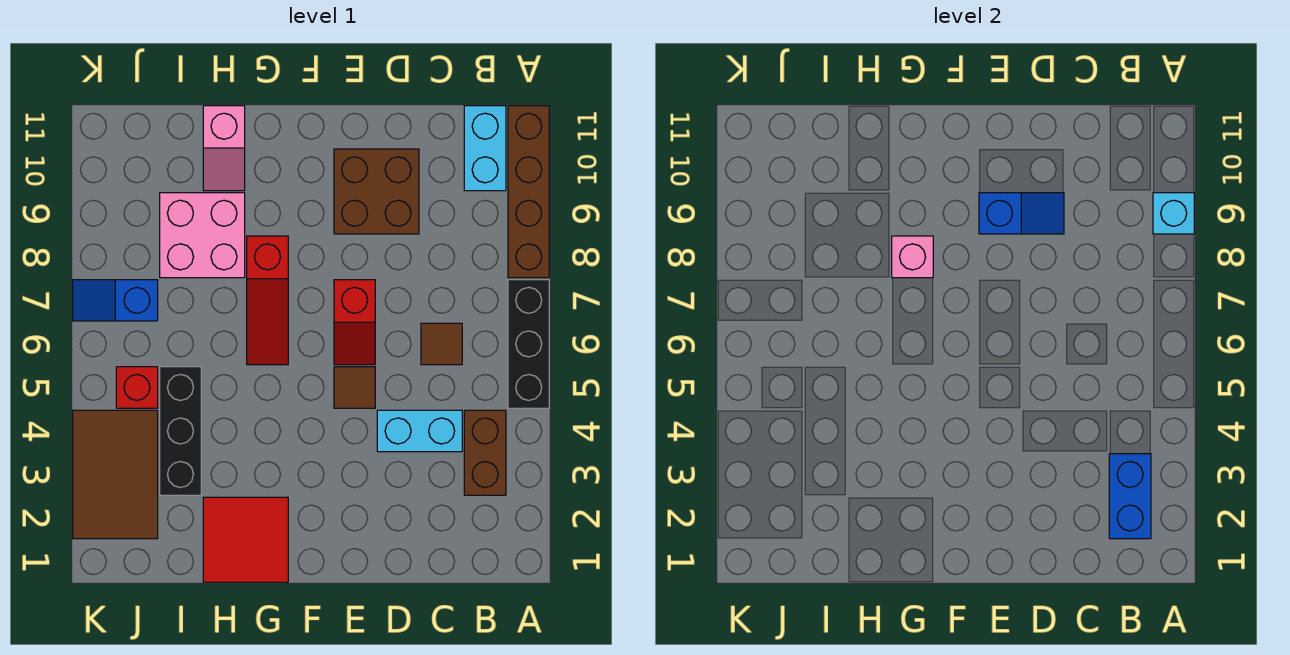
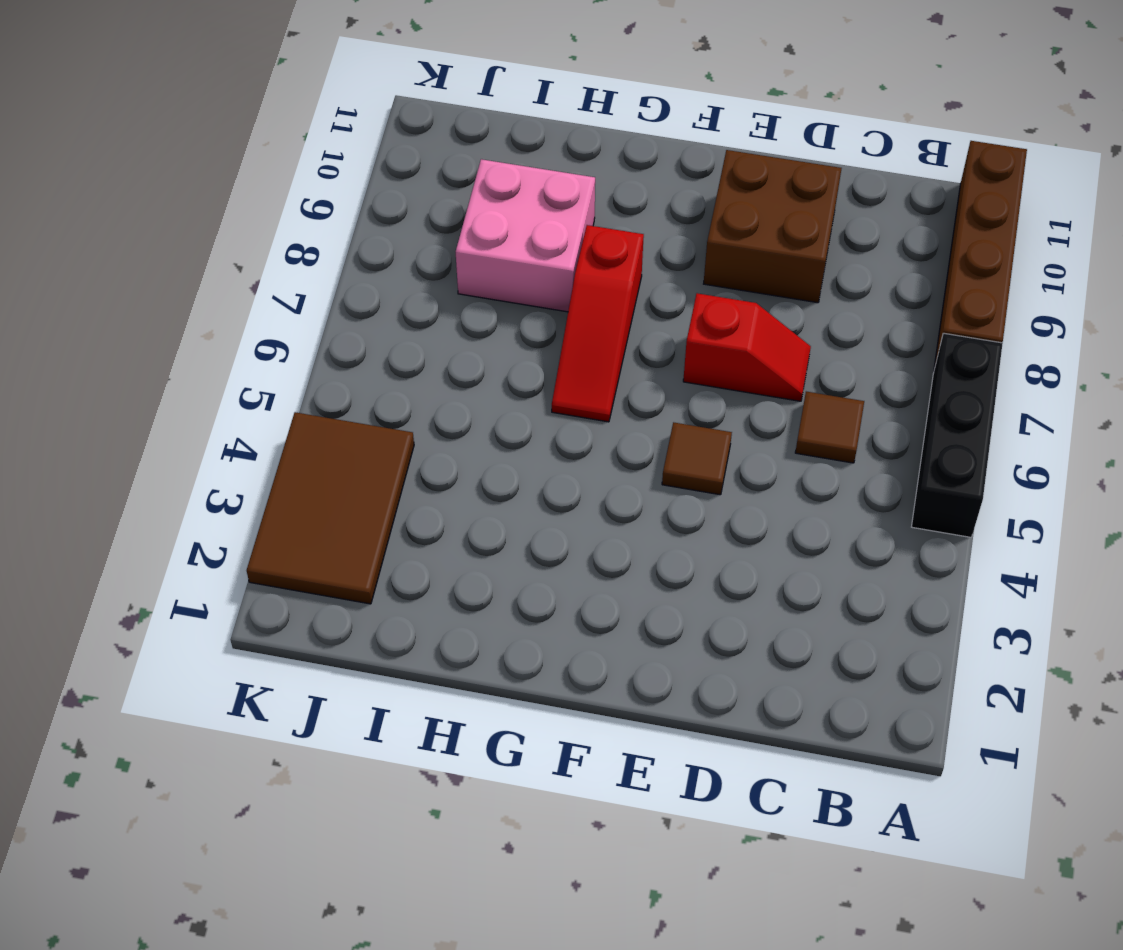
red 1x2 slope [683,293,811,401] -> red 1x2 slope turned to [334,280,375,365]
none -> brown 1x2 brick [464,410,506,495]
none -> cyan 1x2 brick [464,106,506,191]
none -> cyan 1x2 brick [377,410,462,452]

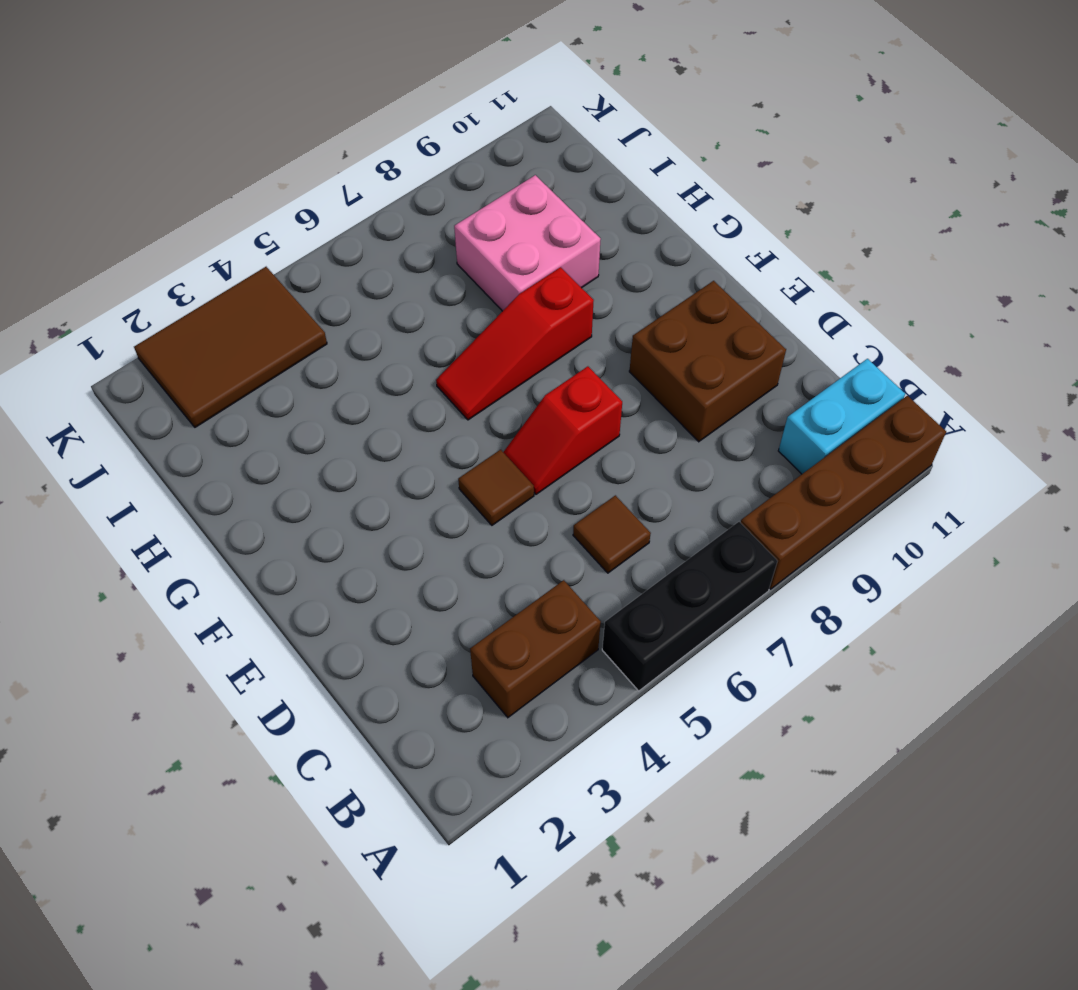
none -> cyan 1x2 brick [377,410,462,452]
none -> red 2x2 tile [203,497,288,582]
none -> pink 1x2 slope [203,106,245,191]

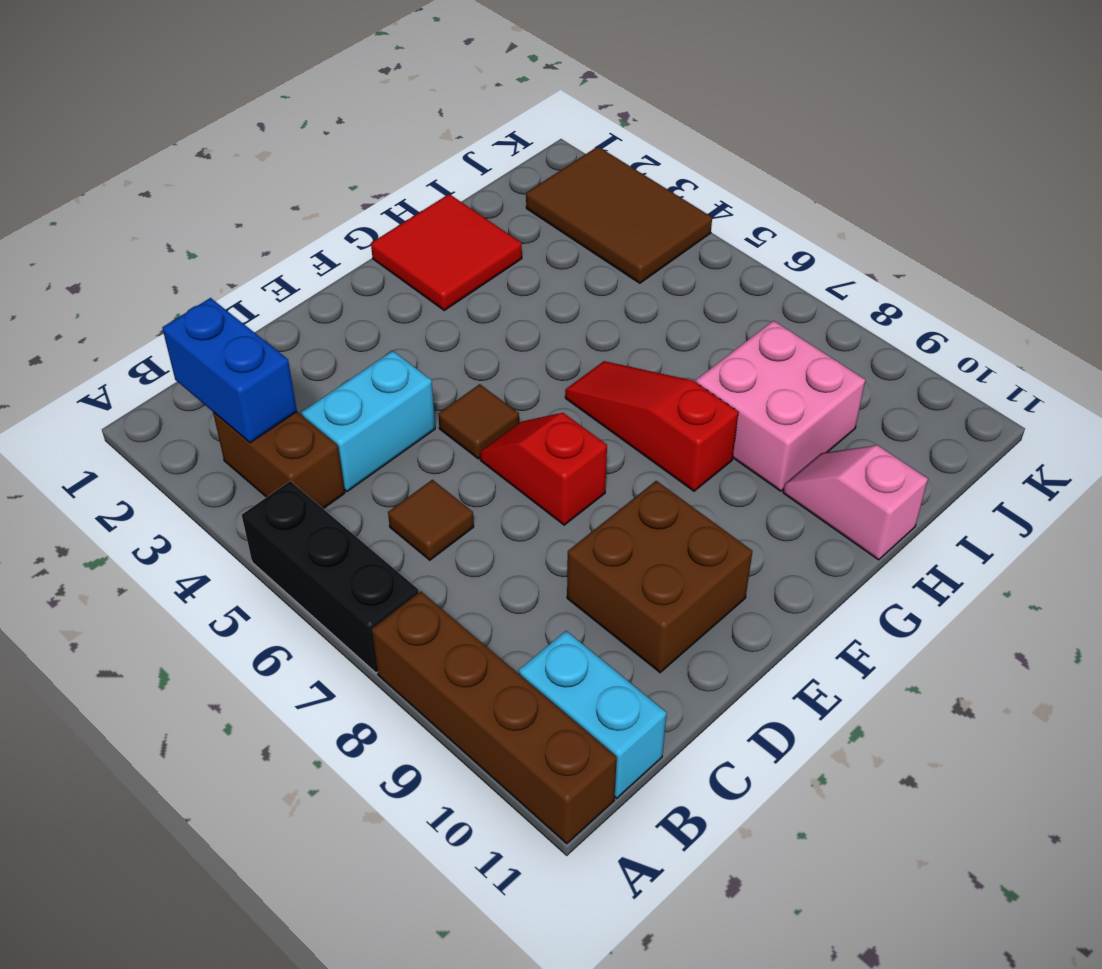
none -> black 1x3 brick [160,367,201,495]
none -> red 1x1 brick [116,367,158,408]
none -> blue 1x2 slope [73,280,158,321]

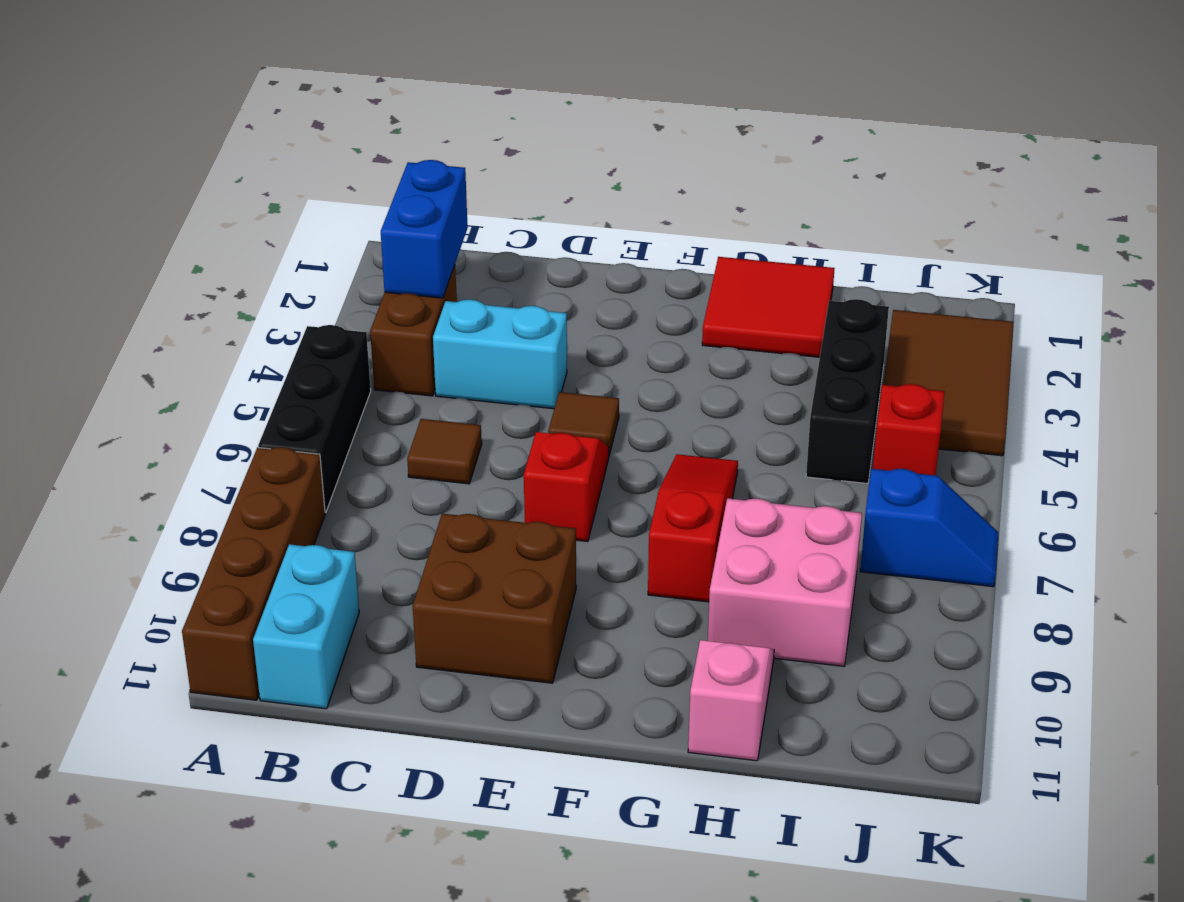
none -> cyan 1x1 brick [1153,193,1194,234]
none -> blue 1x2 slope [979,193,1064,234]
none -> pink 1x1 brick [892,236,933,278]

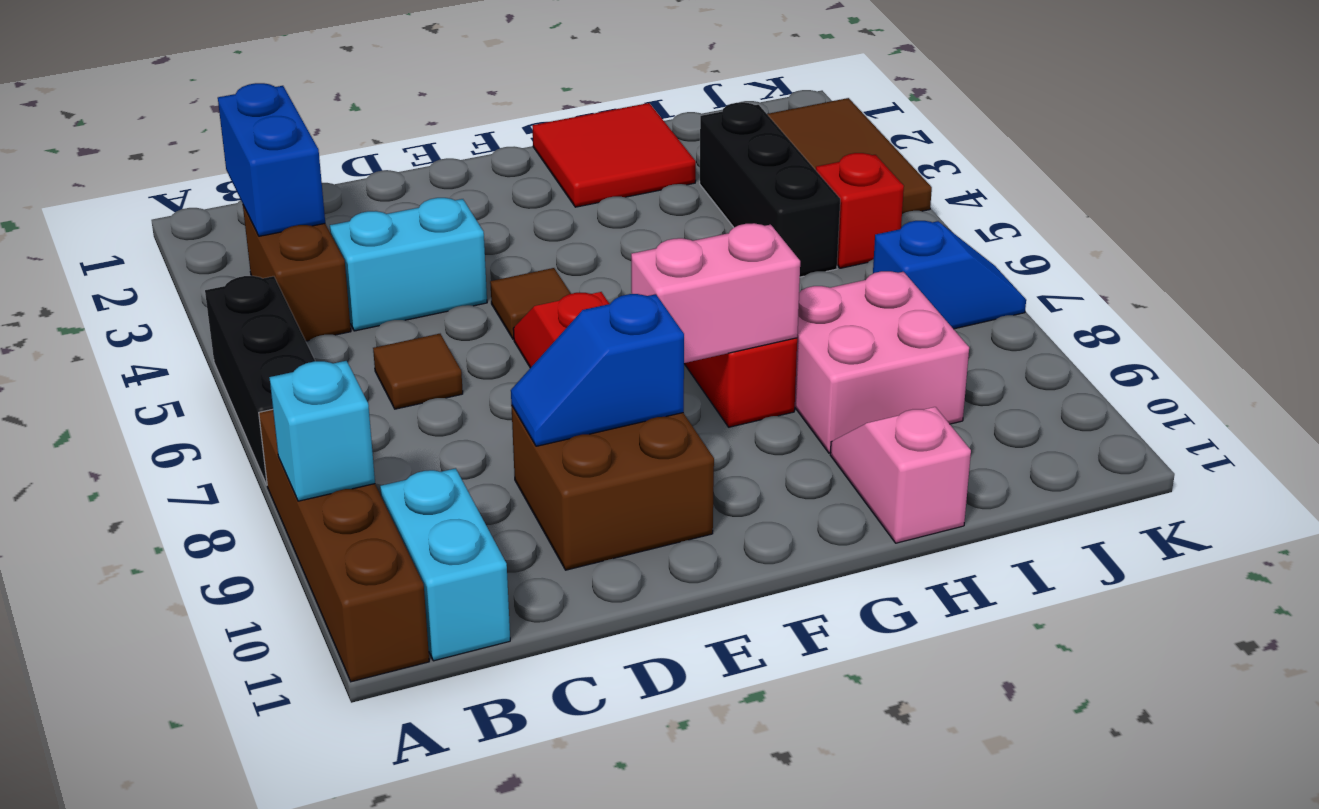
pink 1x2 brick [631,223,800,363] -> pink 1x1 brick [892,236,933,278]

